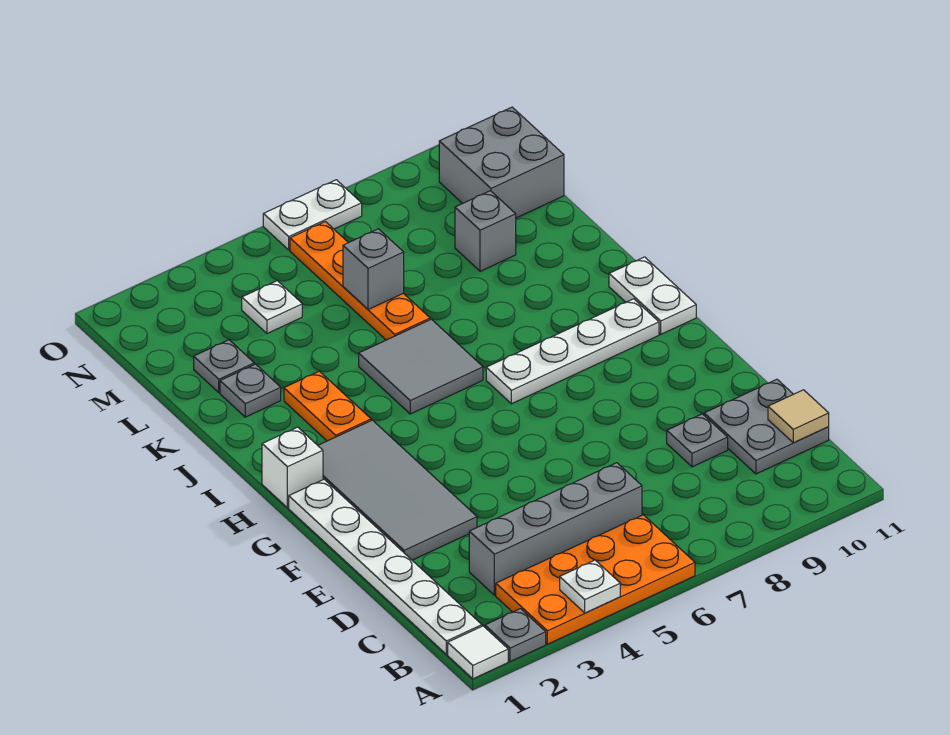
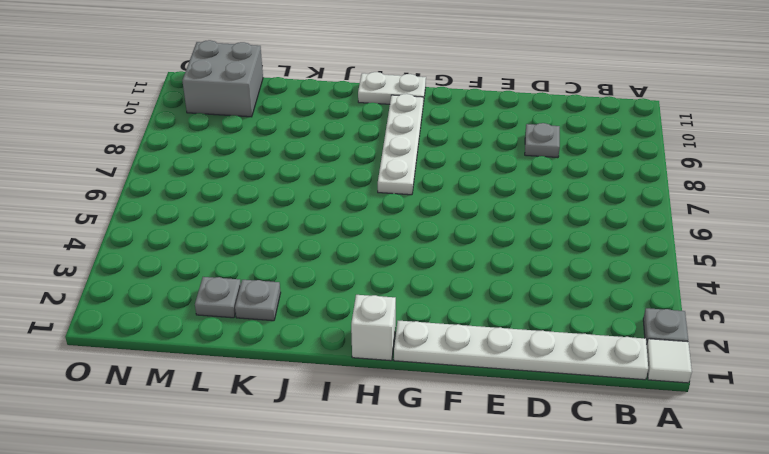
none -> orange 2x4 plate [496,515,695,644]
none -> grey 1x4 brick [469,463,642,595]
none -> grey 2x2 plate [704,379,829,474]

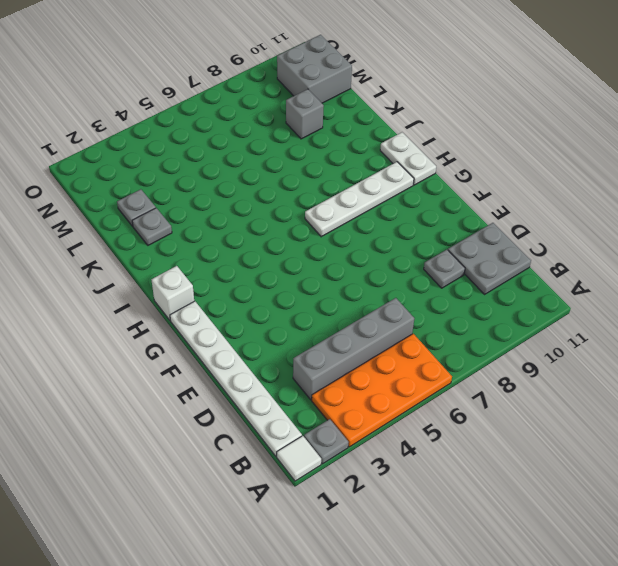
none -> grey 2x4 tile [318,420,477,560]
none -> orange 1x2 plate [284,371,371,441]
none -> grey 2x2 tile [359,319,483,414]

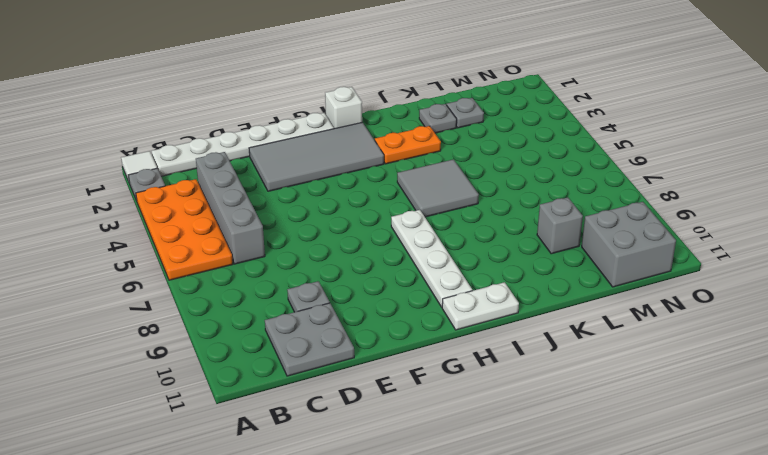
none -> orange 1x4 plate [290,222,430,340]
none -> white 1x1 plate [242,281,302,333]
none -> white 1x2 plate [263,180,362,250]

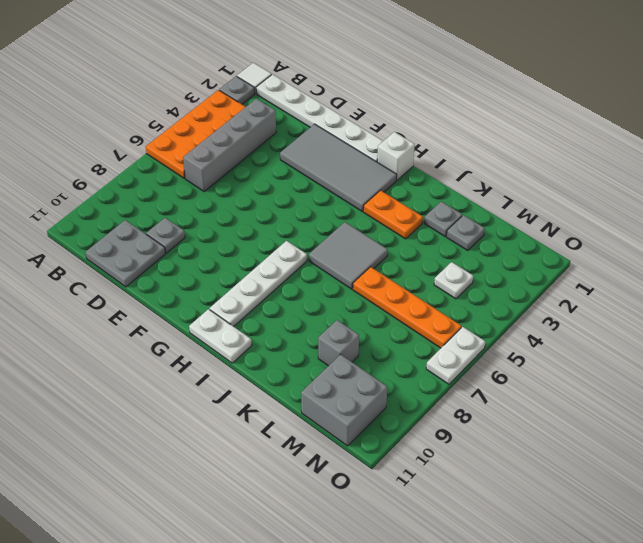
none -> white 1x1 plate [560,560,620,613]
none -> tan 1x1 tile [768,390,829,443]
none -> grey 1x1 brick [343,229,404,309]

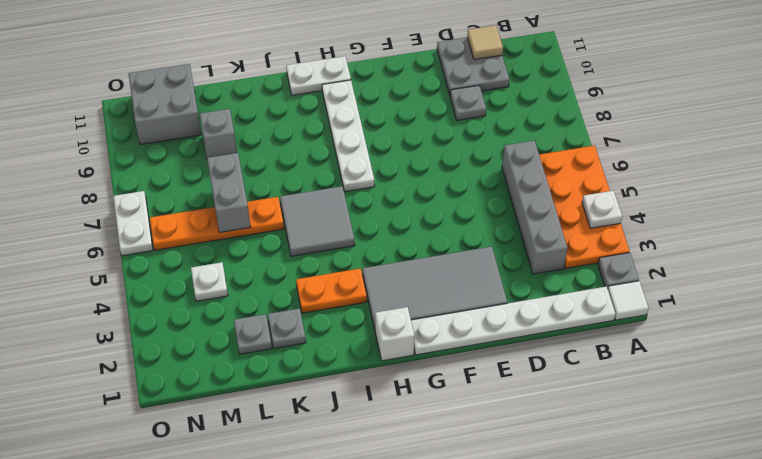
grey 1x2 brick [207,153,250,233] -> grey 1x1 brick [343,229,404,309]

